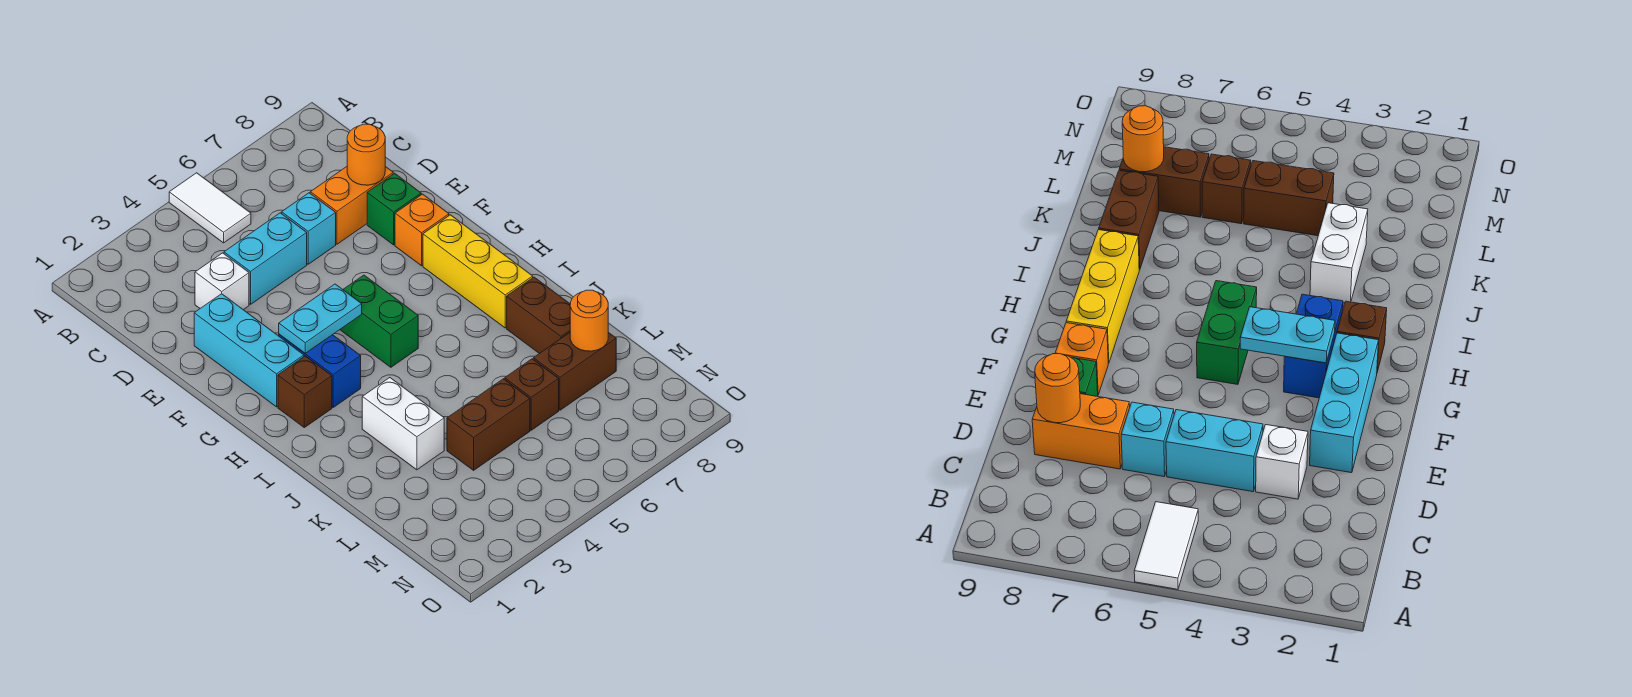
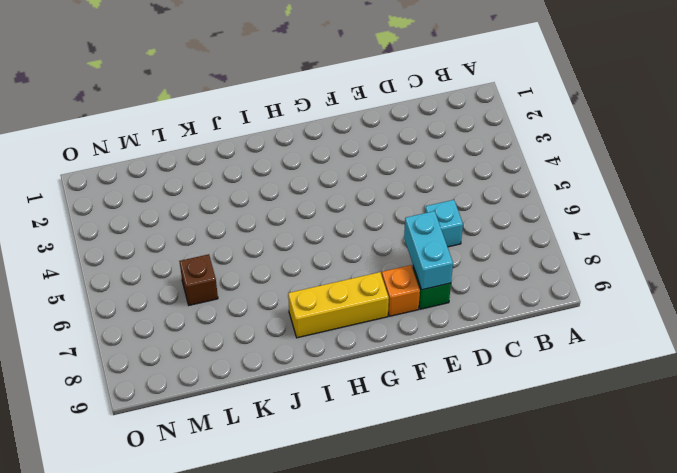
cyan 1x2 brick [404,211,453,290] -> cyan 1x2 brick moved to [224,213,307,304]
none -> white 1x2 tile [169,173,251,243]
none -> white 1x1 brick [195,253,249,310]
none -> orange 1x2 brick [310,166,393,244]

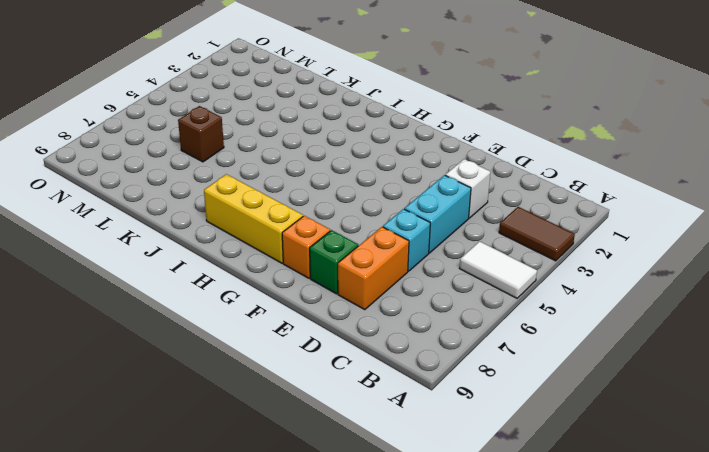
brown 1x2 tile [499,207,575,261] -> none
none -> cyan 1x3 brick [194,294,304,407]
none -> blue 1x2 brick [279,334,361,407]
none -> green 1x2 brick [340,275,418,367]

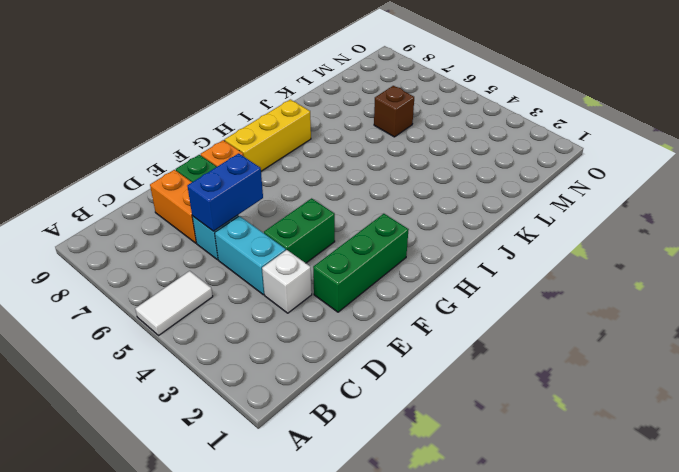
blue 1x2 brick [187,153,263,231] -> blue 1x2 brick moved to [279,334,361,407]
green 1x3 brick [313,214,409,312] -> cyan 1x3 brick [194,294,304,407]
green 1x2 brick [264,198,335,263] -> green 1x2 brick moved to [340,275,418,367]
none -> brown 1x1 brick [278,356,332,428]
none -> white 1x2 brick [362,378,444,470]
none -> brown 1x2 brick [507,277,570,354]

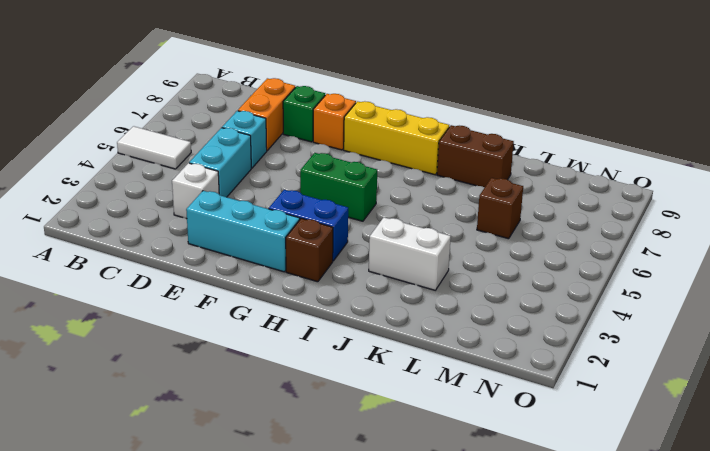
none -> brown 1x2 brick [447,379,530,470]
none -> brown 1x2 brick [534,332,616,410]
none -> orange 1x1 round brick [347,124,385,185]

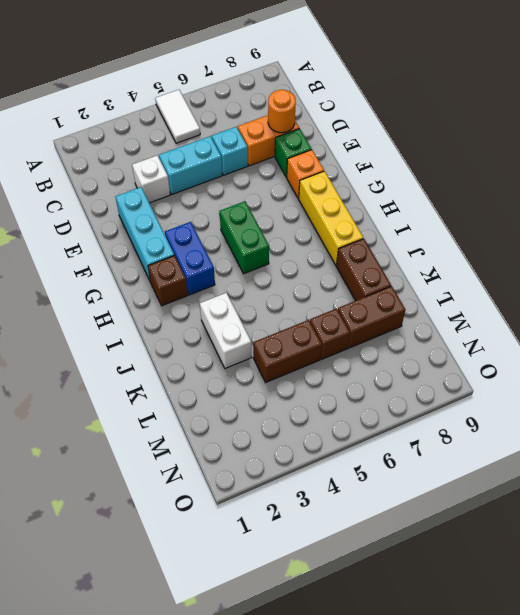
none -> cyan 1x2 plate [279,284,362,353]
none -> orange 1x1 round brick [570,290,608,351]

